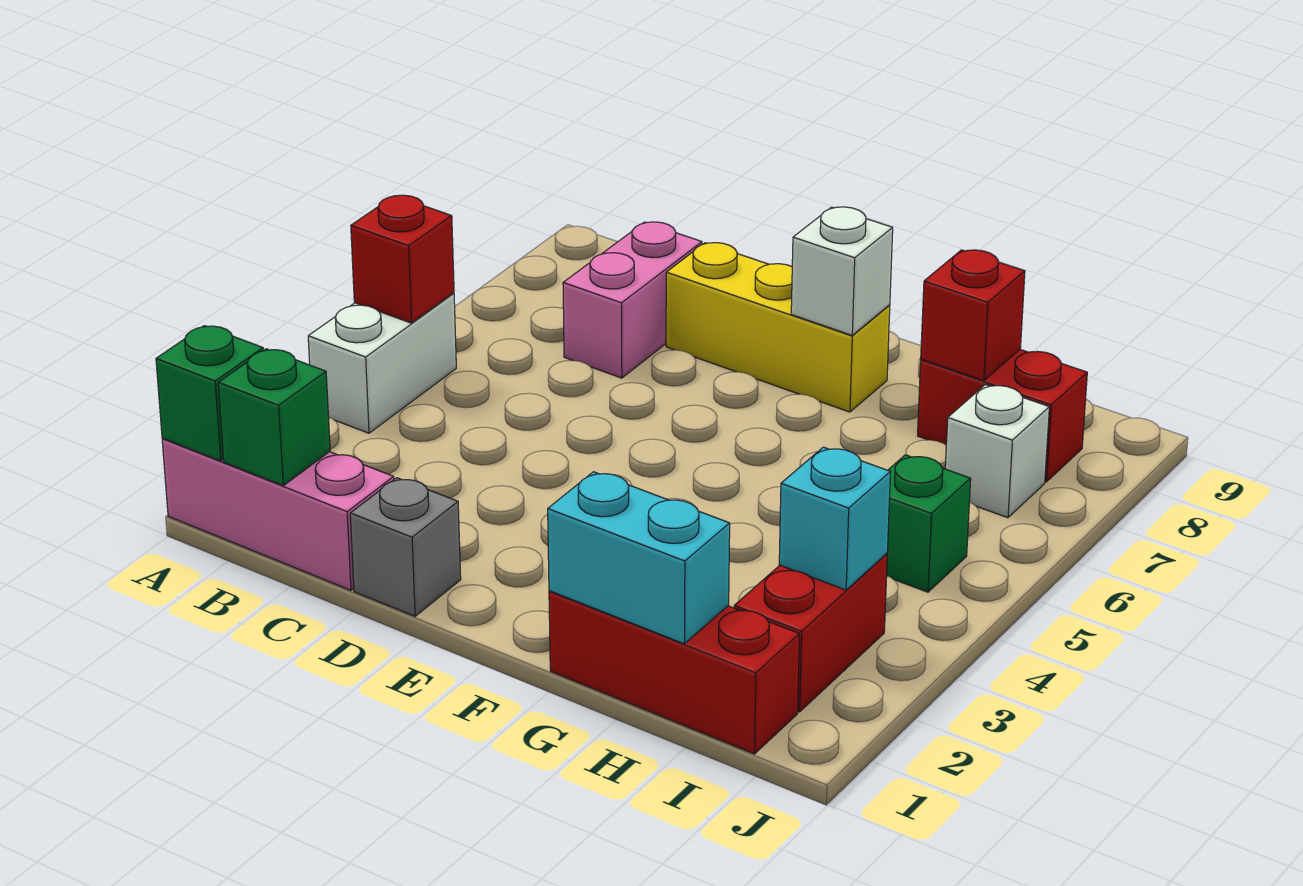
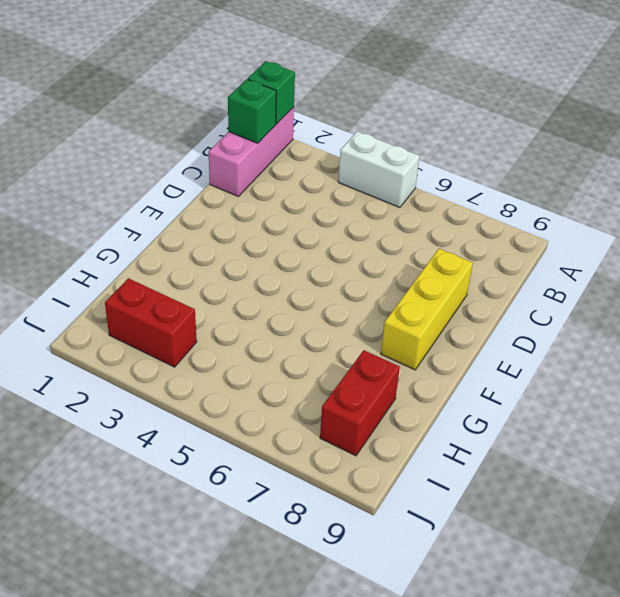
none -> pink 1x2 brick [563,222,702,378]
none -> grey 1x1 brick [350,478,461,616]
none -> red 1x3 brick [549,591,799,754]

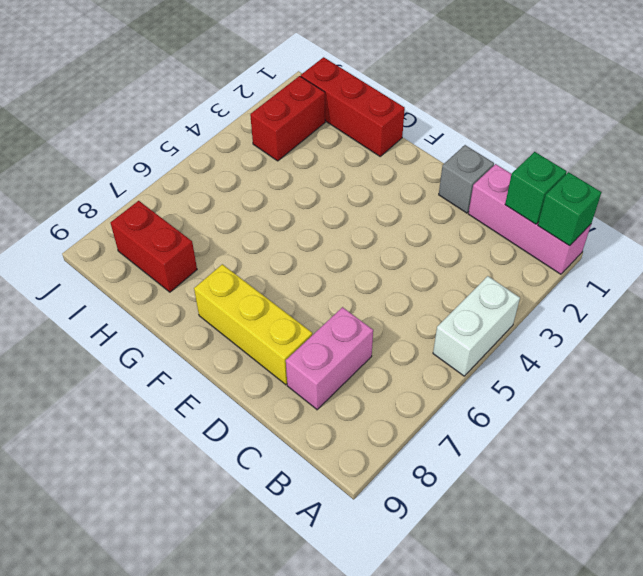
none -> green 1x1 brick [887,455,971,592]
none -> white 1x1 brick [945,385,1049,518]
none -> red 1x1 brick [351,195,454,323]

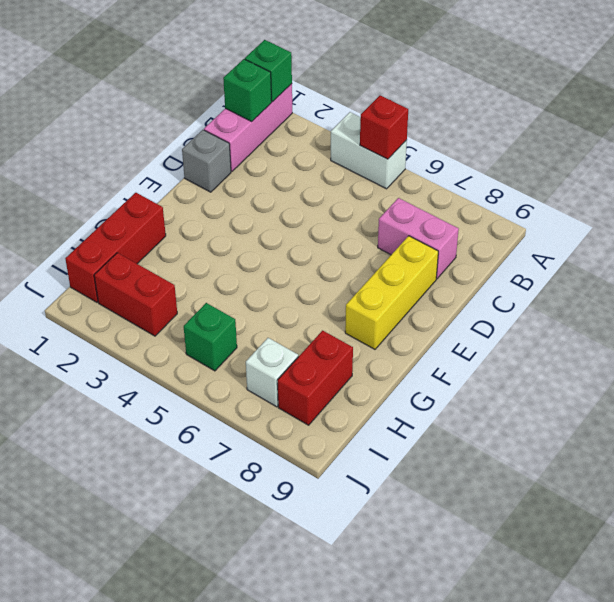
none -> white 1x1 brick [791,207,893,335]
none -> cyan 1x2 brick [548,472,730,644]
none -> red 1x1 brick [921,250,1025,381]

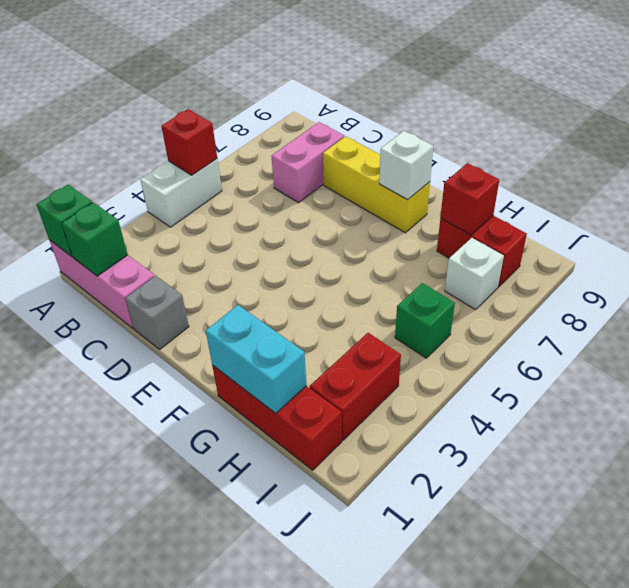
none -> cyan 1x1 brick [779,447,890,590]

